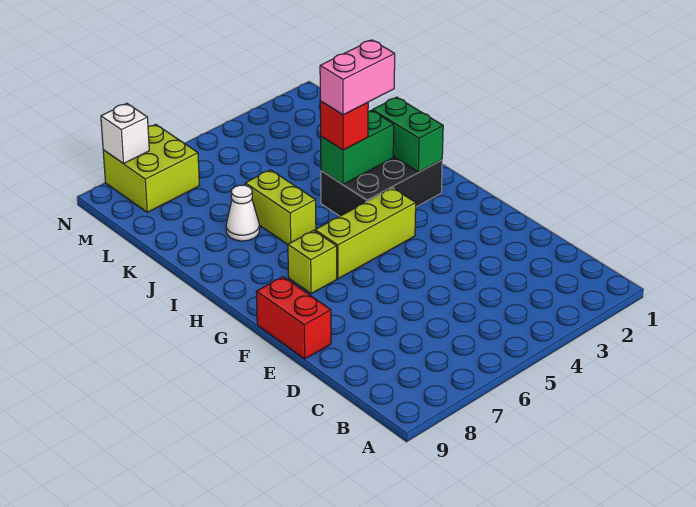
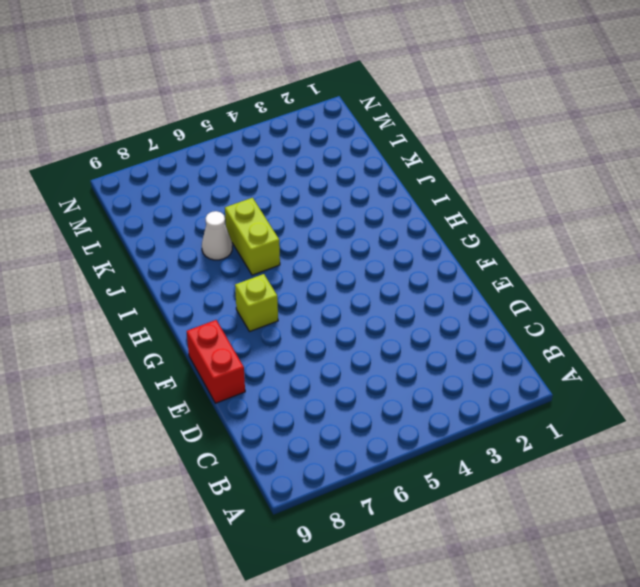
none -> lime 1x3 brick [315,188,416,279]
none -> black 2x3 brick [321,157,442,216]
none -> lime 2x2 brick [103,124,199,212]

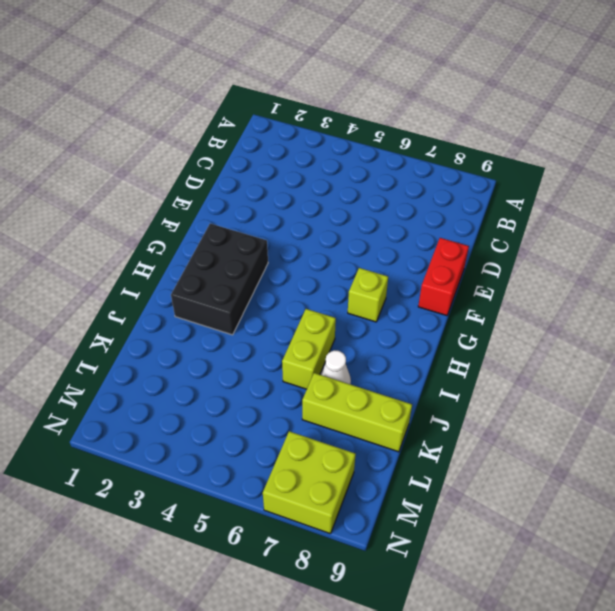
black 2x3 brick [171,224,268,335] -> black 2x3 brick turned to [321,157,442,216]
lime 1x3 brick [302,373,412,452] -> lime 1x3 brick moved to [315,188,416,279]
none -> green 1x2 brick [372,97,443,172]
none -> green 1x2 brick [321,110,394,184]
none -> white 1x1 brick [101,103,149,164]

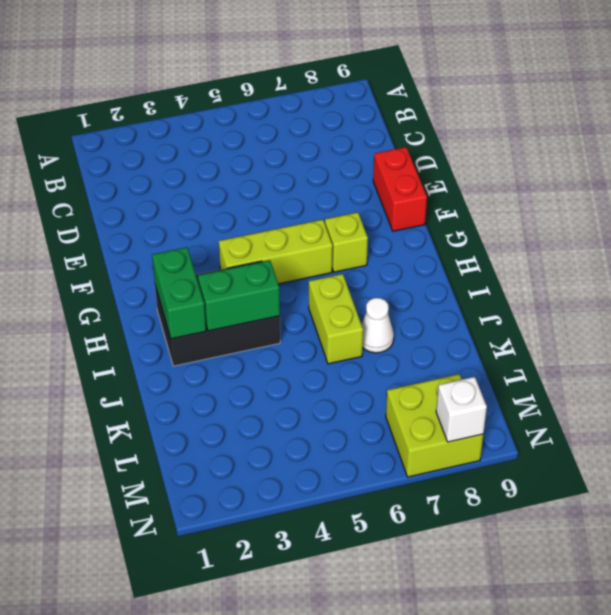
none -> red 1x1 brick [320,101,368,150]
none -> pink 1x2 brick [320,40,395,115]

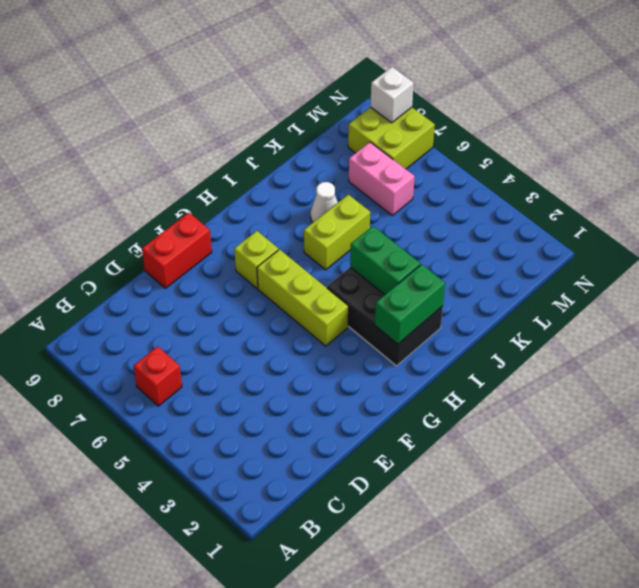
red 1x1 brick [134,346,182,406] -> red 1x1 brick moved to [320,101,368,150]
pink 1x2 brick [349,142,415,215] -> pink 1x2 brick moved to [320,40,395,115]

